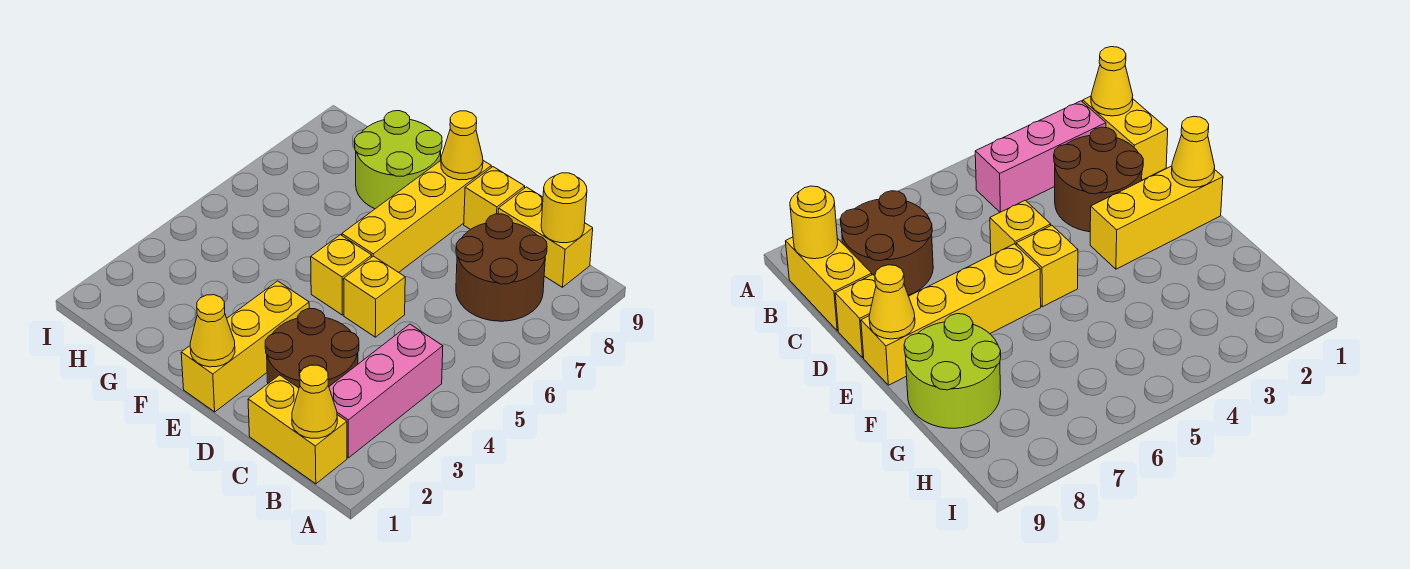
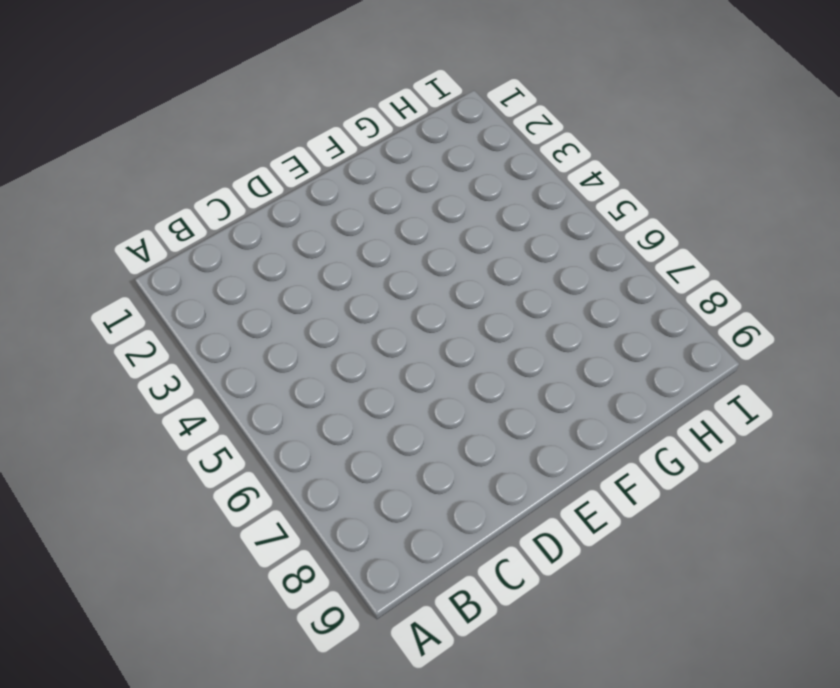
none -> yellow 1x2 brick [248,375,347,484]
none -> pink 1x3 brick [329,324,443,458]
none -> brown 2x2 round brick [456,214,547,321]

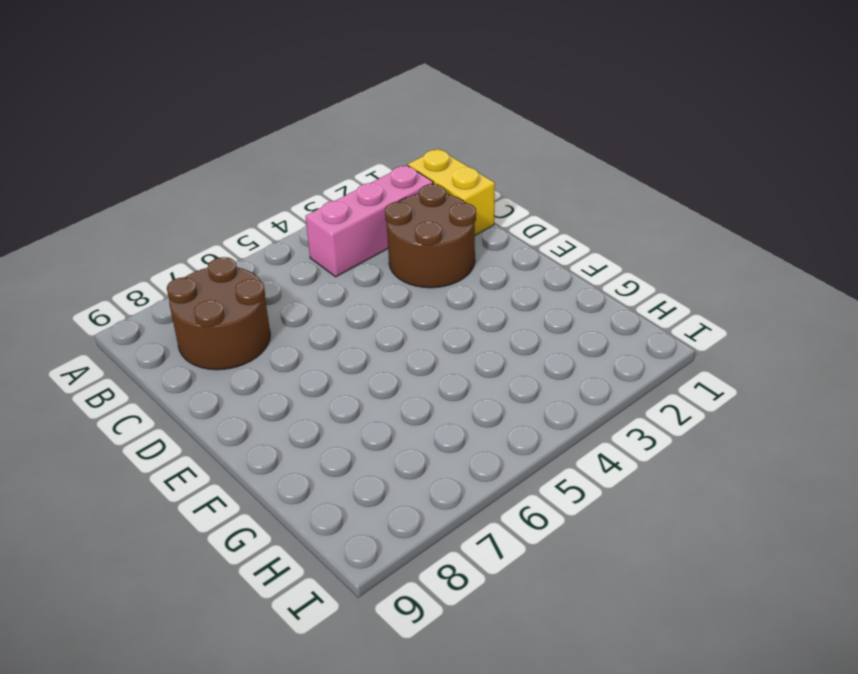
none -> yellow 1x2 brick [498,187,593,287]
none -> yellow 1x1 brick [344,256,405,337]
none -> yellow 1x1 brick [464,167,525,230]

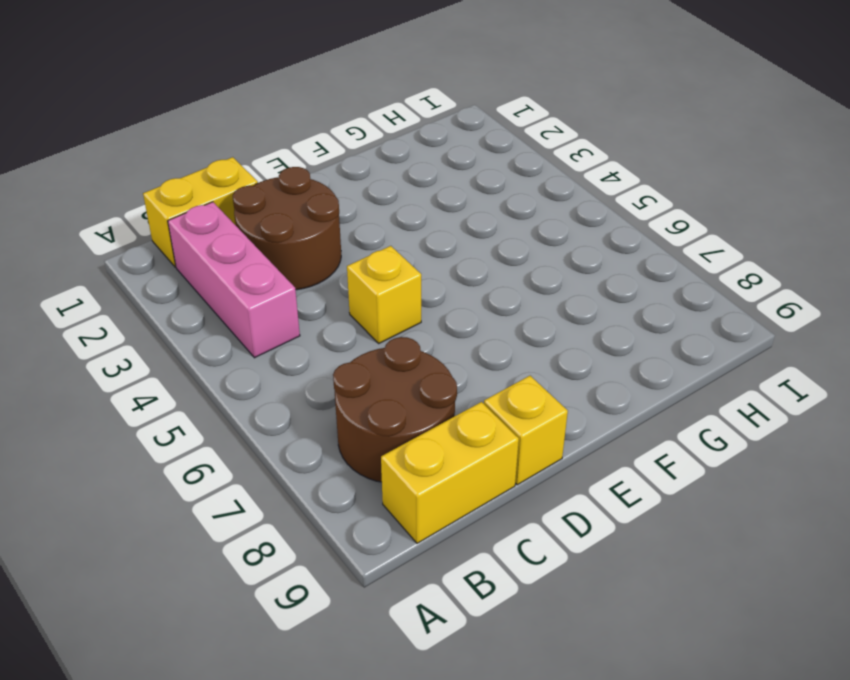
none -> yellow 1x3 brick [181,281,309,412]
none -> yellow 1x1 brick [311,235,372,315]
none -> yellow 1x4 brick [342,161,491,272]

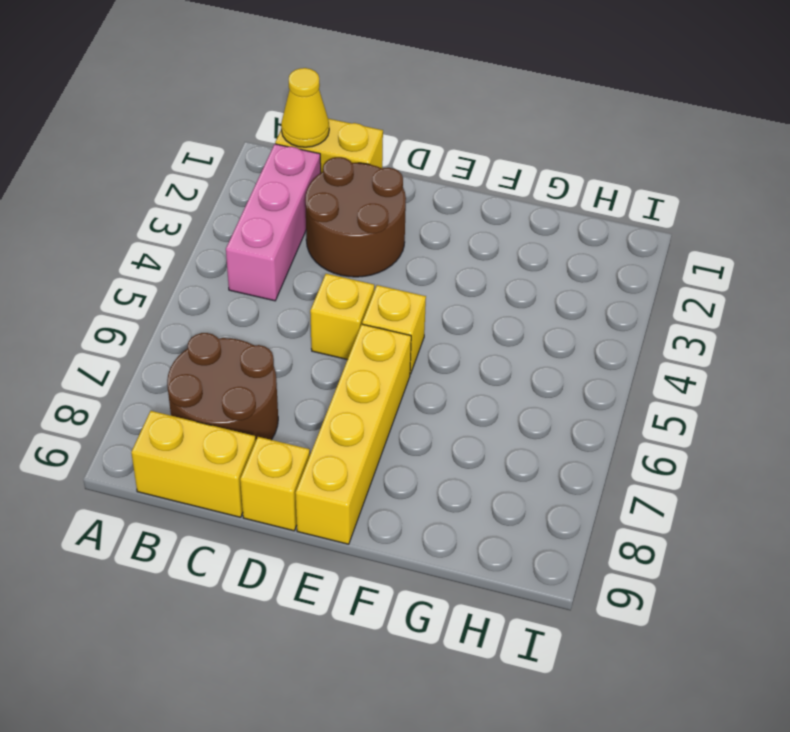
none -> yellow 1x3 brick [181,281,309,412]
none -> lime 2x2 round brick [355,111,442,209]
none -> yellow 1x1 round brick [541,173,587,243]

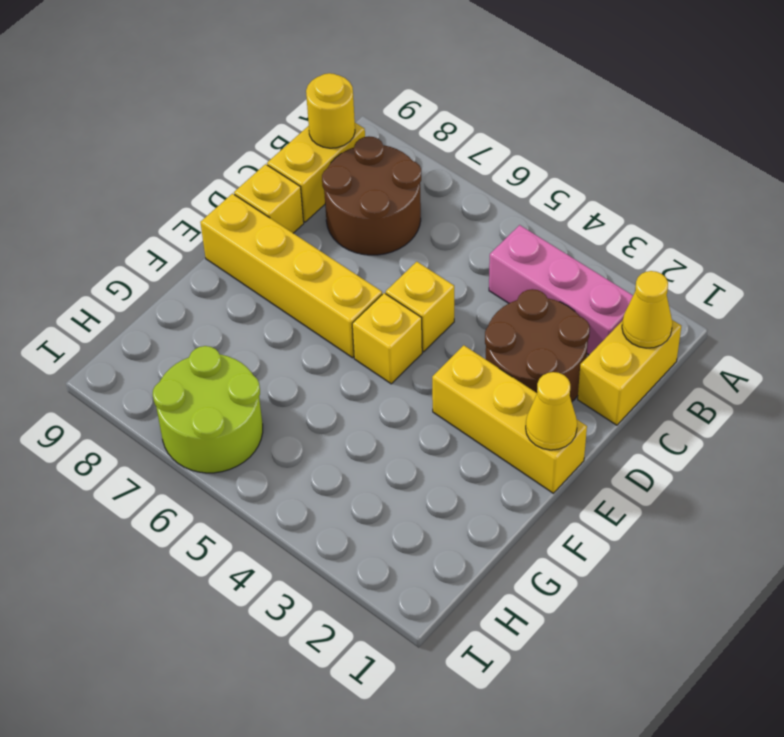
lime 2x2 round brick [153,346,263,473] -> lime 2x2 round brick moved to [355,111,442,209]
none -> yellow 1x1 cone [441,111,483,180]

